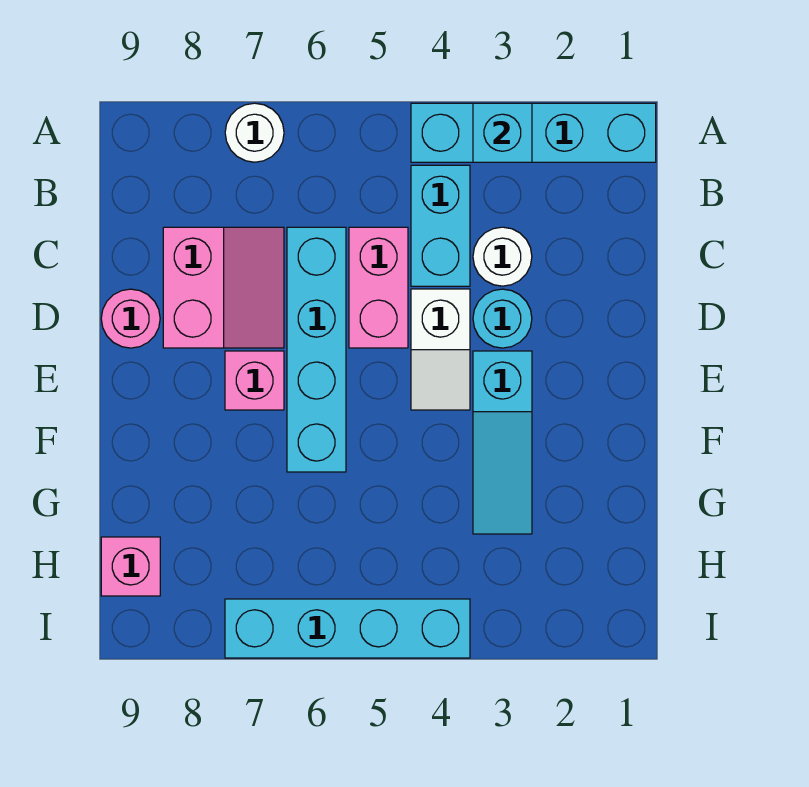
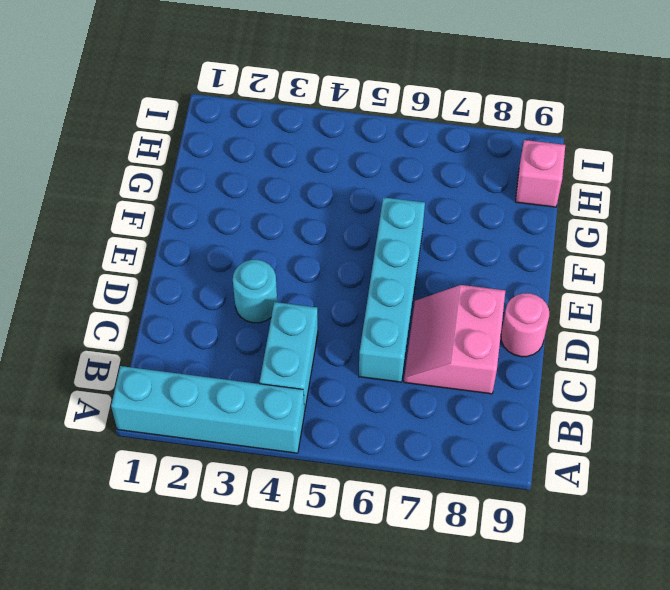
none -> white 1x1 round brick [225,103,284,162]
none -> white 1x1 round brick [473,227,532,286]
none -> pink 1x2 brick [349,227,408,348]

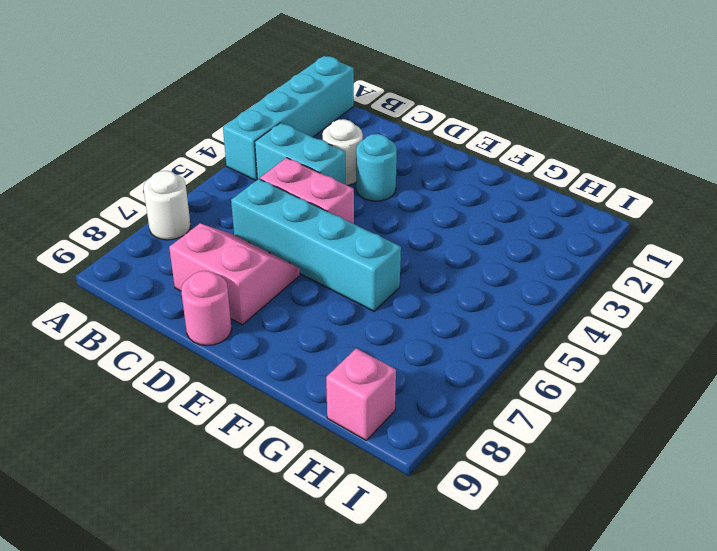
none -> white 1x2 slope [411,289,470,410]
none -> cyan 1x3 slope [473,351,532,534]
none -> pink 1x1 brick [225,351,284,410]

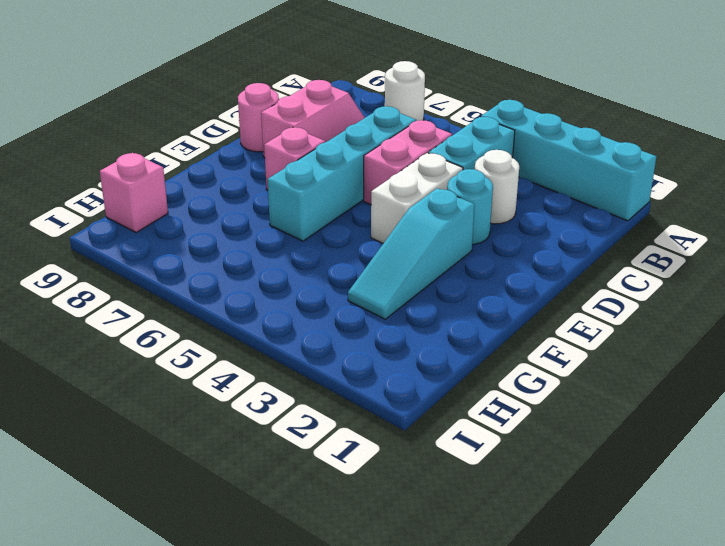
white 1x2 brick [371,153,463,243] -> white 1x2 slope [411,289,470,410]
none -> cyan 1x4 brick [225,599,470,658]
none -> cyan 1x1 brick [473,103,532,162]

